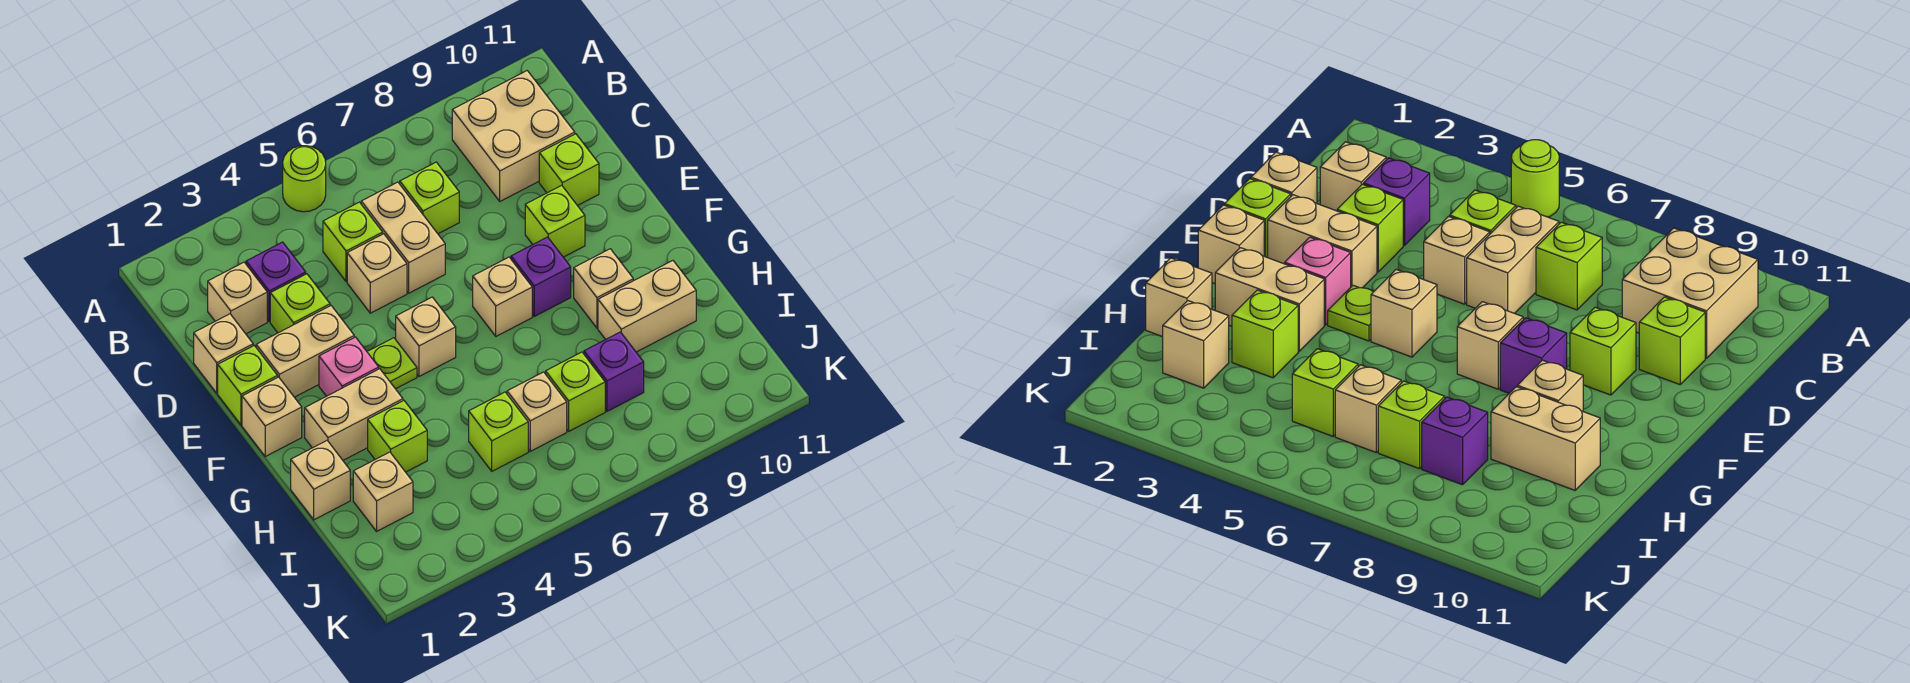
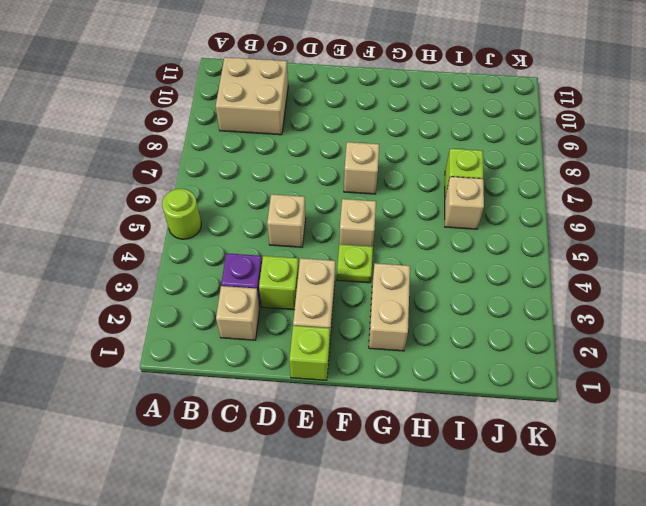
none -> lime 1x1 brick [323,202,383,282]
none -> tan 1x2 brick [361,182,445,293]
none -> lime 1x1 brick [400,162,459,234]
none -> tan 1x1 brick [194,314,253,393]

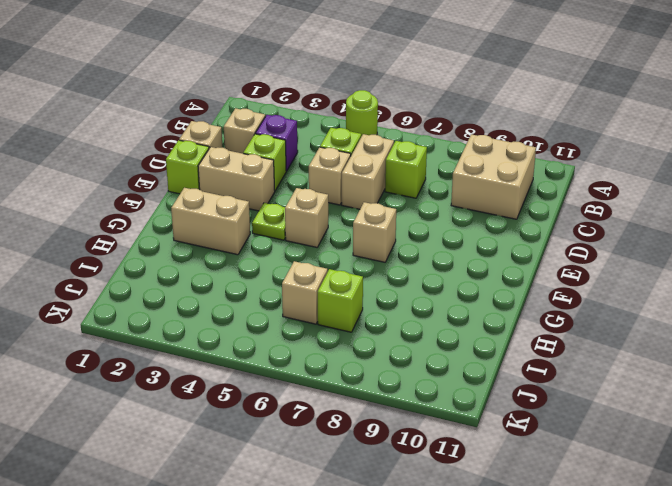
none -> lime 1x1 brick [539,134,599,206]
none -> lime 1x1 brick [525,185,585,257]
none -> tan 1x1 brick [242,377,302,456]
none -> pink 1x1 brick [319,337,379,396]

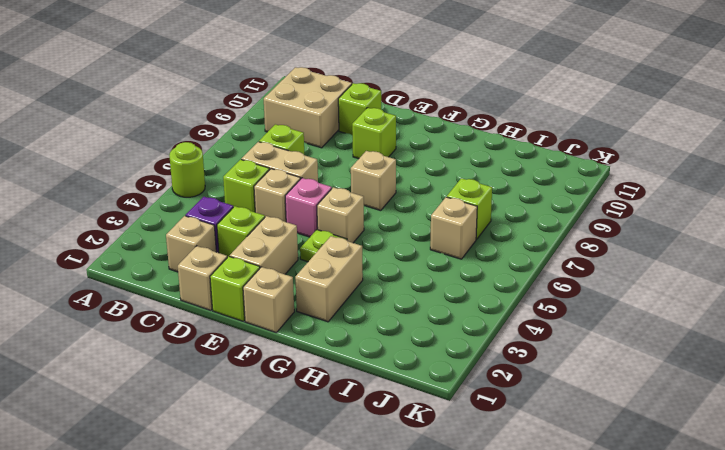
pink 1x1 brick [285,178,332,237] -> pink 1x1 brick moved to [319,337,379,396]
none -> purple 1x1 brick [511,237,571,316]
none -> tan 1x1 brick [574,249,633,328]
none -> tan 1x1 brick [291,441,350,520]
none -> lime 1x1 brick [368,401,427,472]

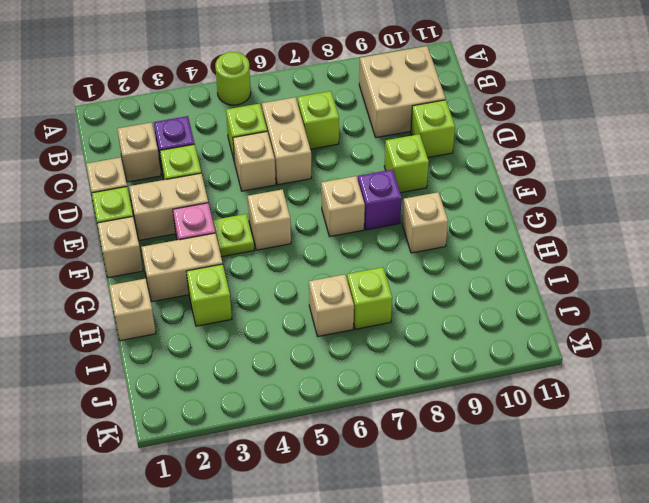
none -> tan 1x2 brick [598,261,696,352]
none -> tan 1x1 brick [353,452,413,531]
none -> lime 1x1 brick [469,392,528,471]
none -> purple 1x1 brick [584,332,644,411]

